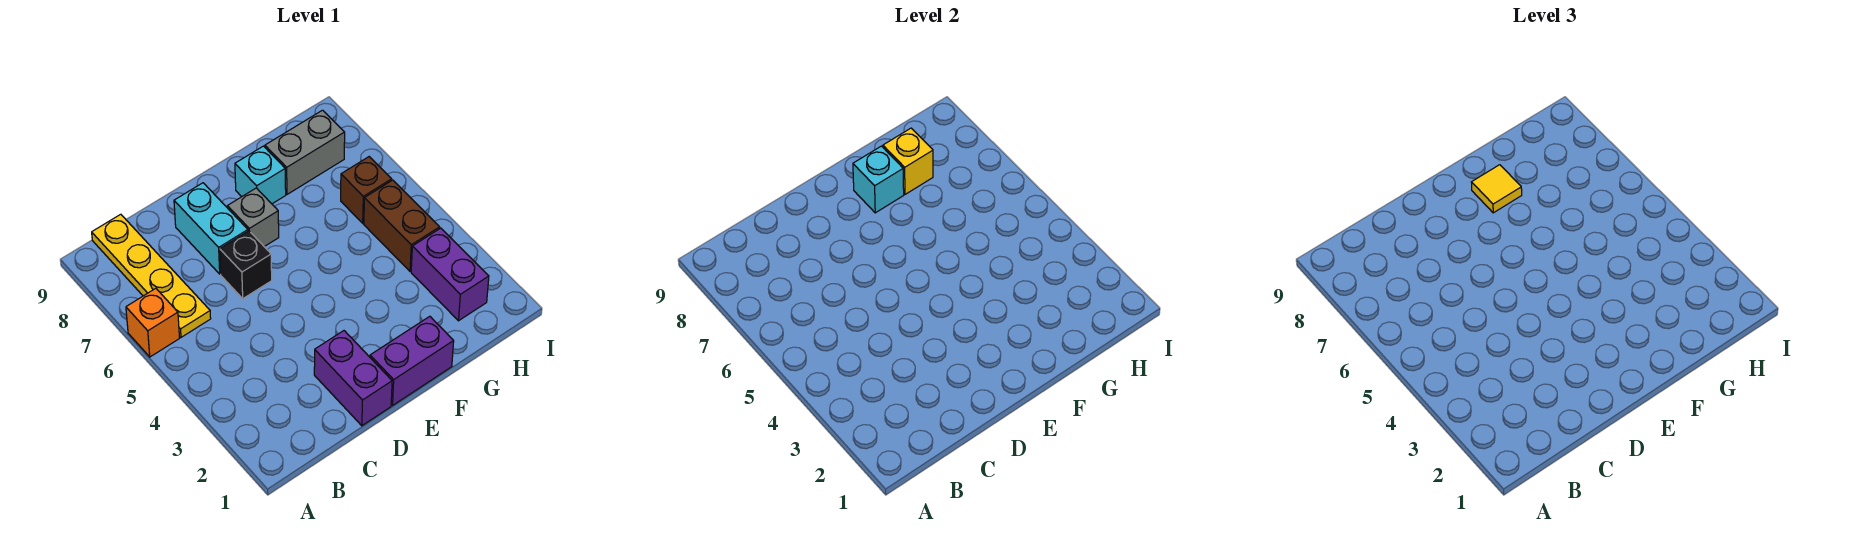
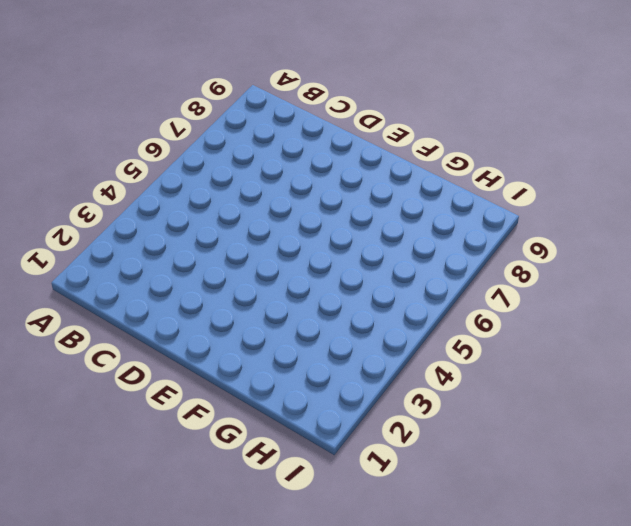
none -> orange 1x1 brick [126,288,180,357]
none -> yellow 1x4 plate [92,214,211,337]
none -> purple 1x2 brick [314,331,392,426]

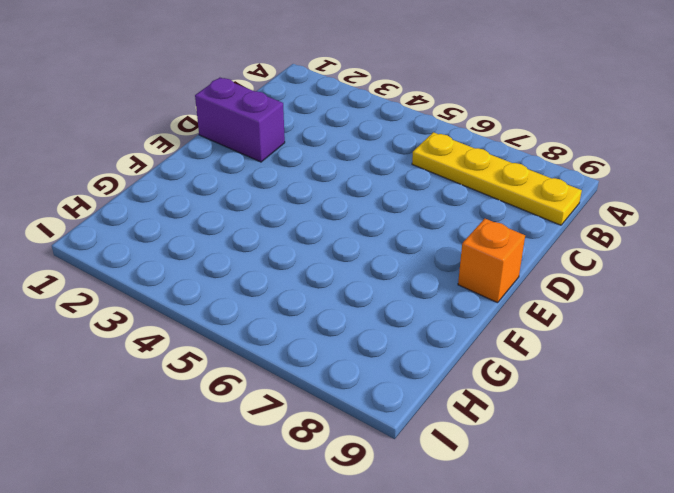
orange 1x1 brick [458,219,525,303] -> orange 1x1 brick moved to [126,288,180,357]
none -> black 1x1 brick [220,231,272,298]
none -> cyan 1x2 brick [174,183,248,274]
none -> purple 1x2 brick [370,316,454,405]

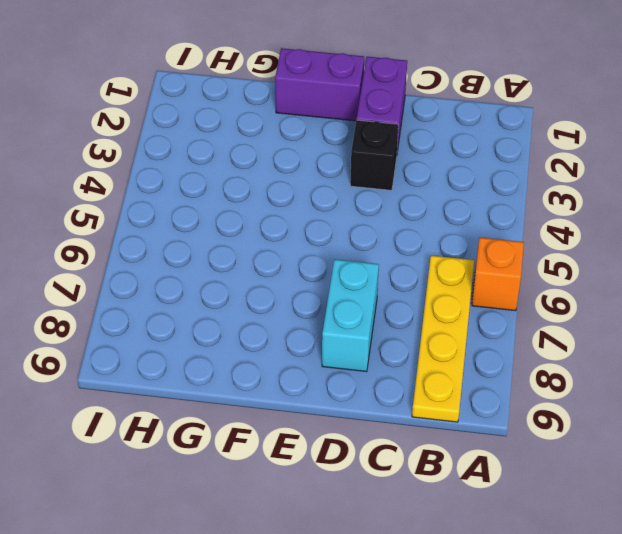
black 1x1 brick [350,120,398,190] -> black 1x1 brick moved to [220,231,272,298]
none -> grey 1x1 brick [227,188,279,247]
none -> cyan 1x1 brick [235,146,286,204]
none -> grey 1x2 brick [265,110,345,194]

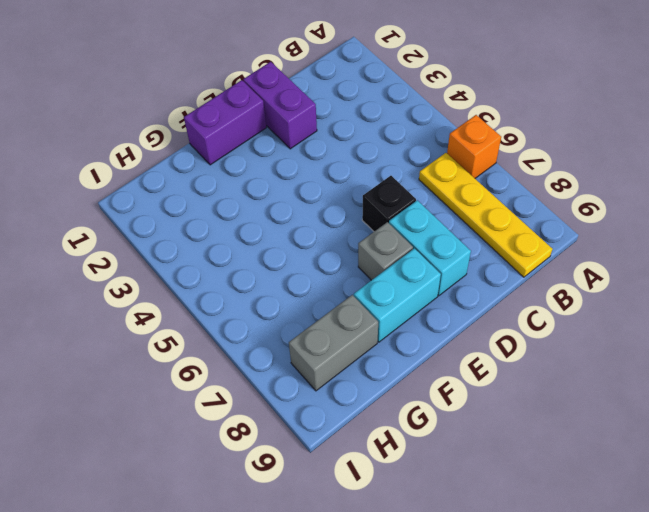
cyan 1x2 brick [354,248,441,342] -> cyan 1x1 brick [235,146,286,204]
none -> purple 1x2 brick [411,228,489,321]
none -> brown 1x2 brick [364,180,440,271]
none -> brown 1x1 brick [341,157,392,223]

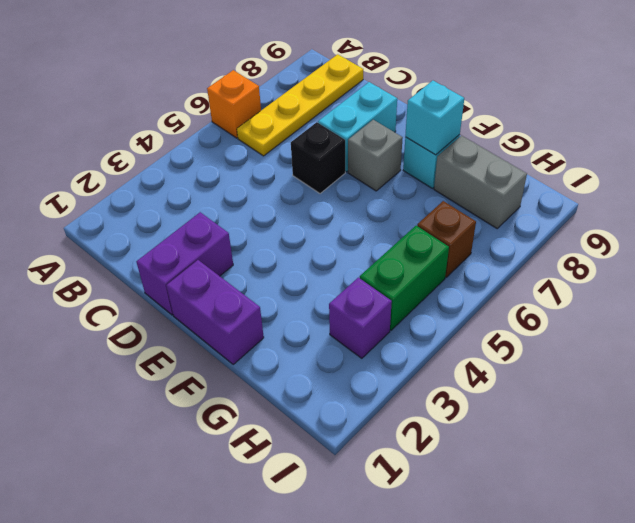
purple 1x1 brick [329,278,392,358] -> purple 1x2 brick [411,228,489,321]
green 1x2 brick [360,226,449,330] -> brown 1x2 brick [364,180,440,271]
none -> yellow 1x1 brick [883,128,933,194]
none -> yellow 1x1 tile [1471,165,1522,213]

